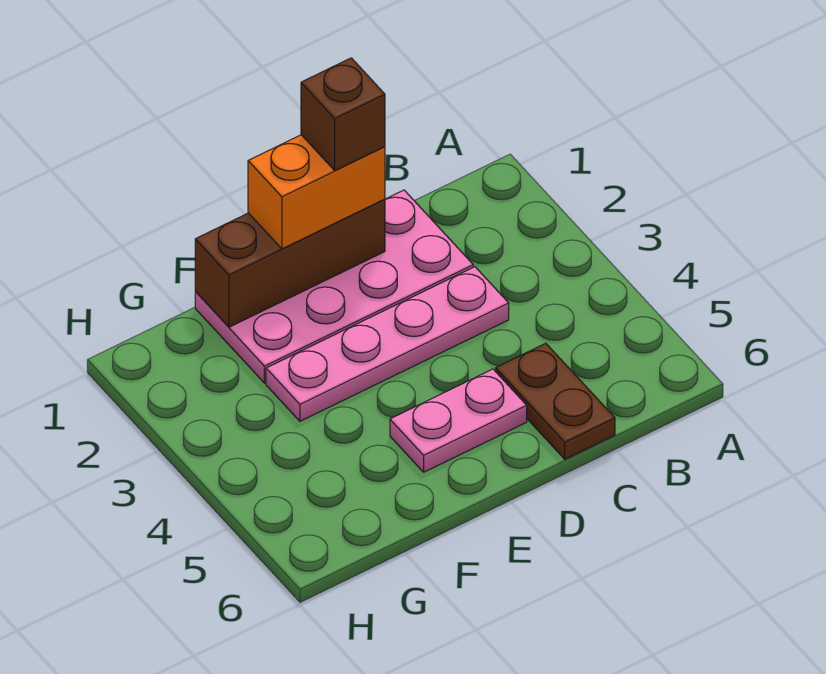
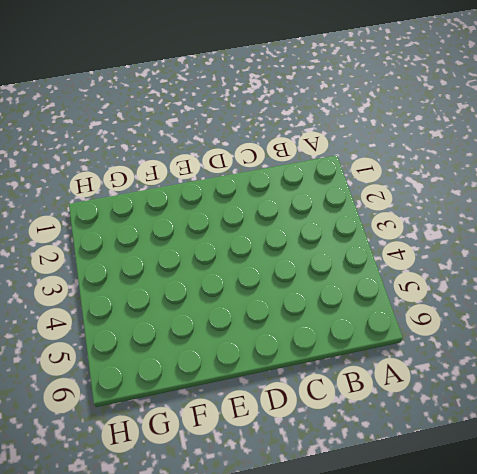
none -> pink 2x4 plate [195,190,473,383]
none -> pink 1x4 plate [266,267,509,421]

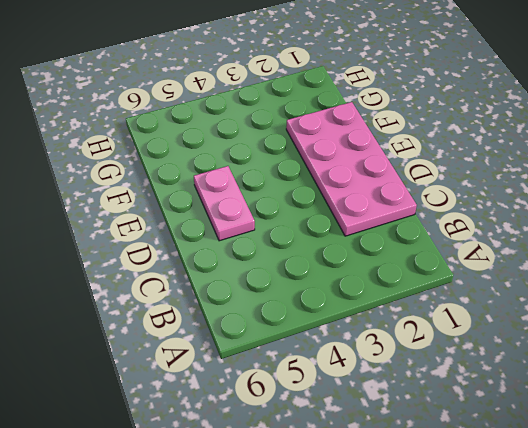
none -> pink 1x4 plate [266,267,509,421]
none -> brown 1x2 plate [496,343,615,459]

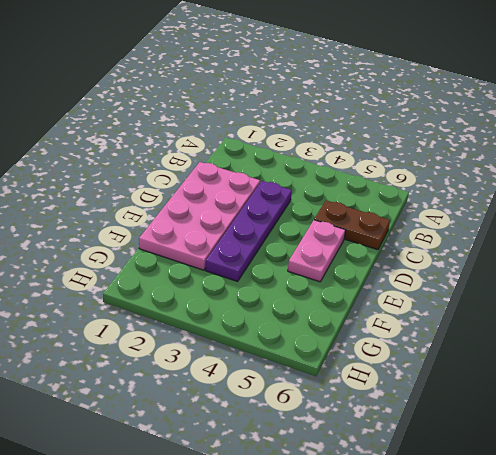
purple 1x4 plate [205,181,292,281] -> pink 1x4 plate [266,267,509,421]
none -> brown 1x3 brick [195,199,385,327]
none -> orange 1x2 brick [248,135,385,249]

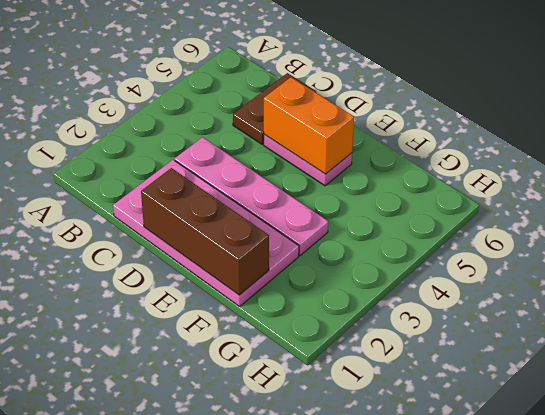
orange 1x2 brick [264,77,354,174] -> orange 1x2 brick moved to [248,135,385,249]
none -> brown 1x1 brick [301,58,385,170]

